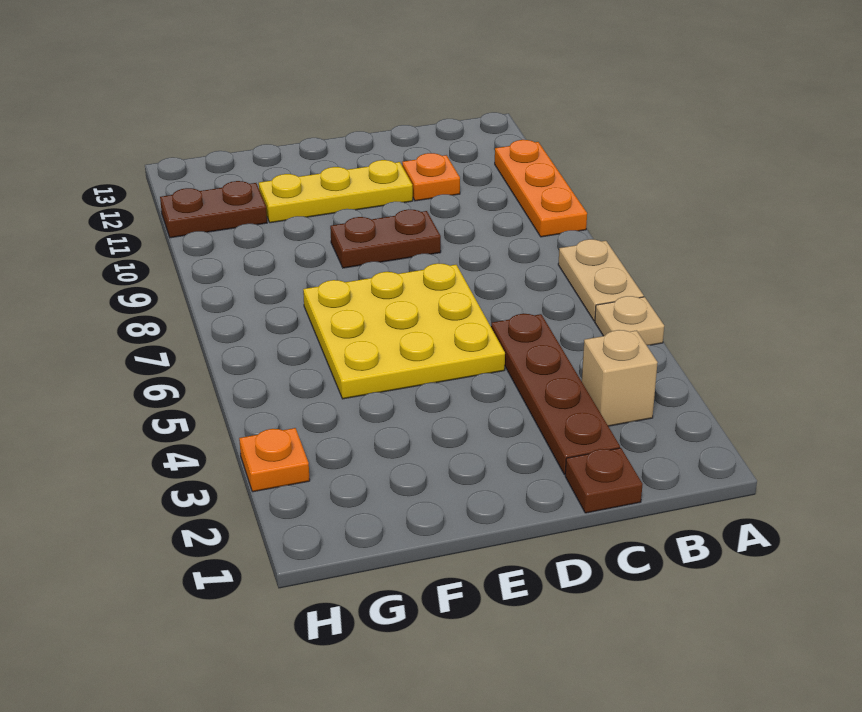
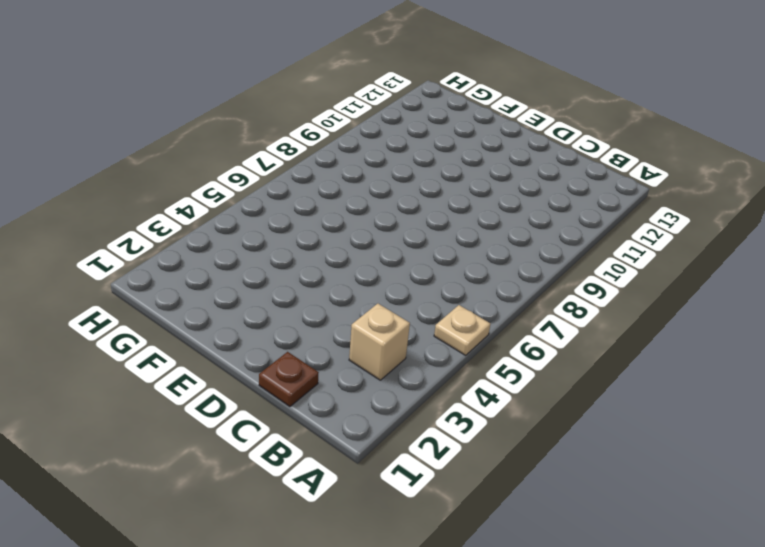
none -> tan 1x2 plate [558,239,644,321]
none -> orange 1x3 plate [495,140,587,237]
none -> brown 1x4 plate [491,314,620,475]

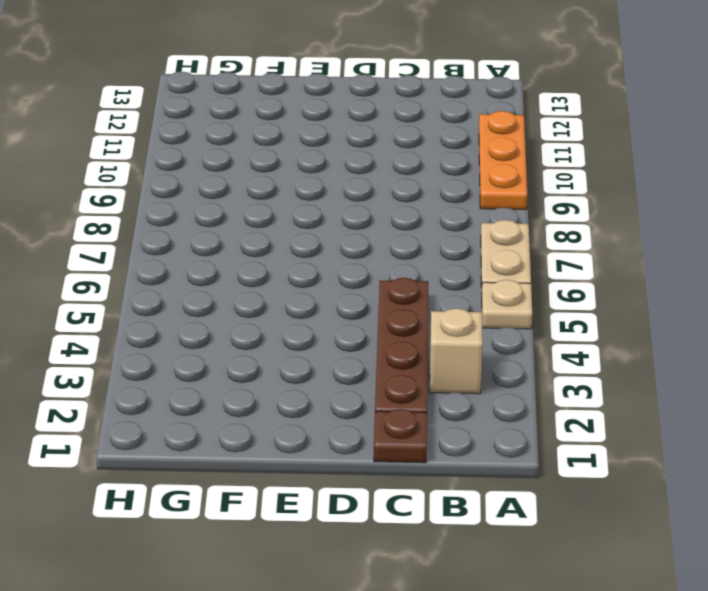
none -> orange 1x1 plate [402,153,460,201]
none -> yellow 3x3 plate [303,263,505,399]
none -> brown 1x2 plate [330,209,441,268]

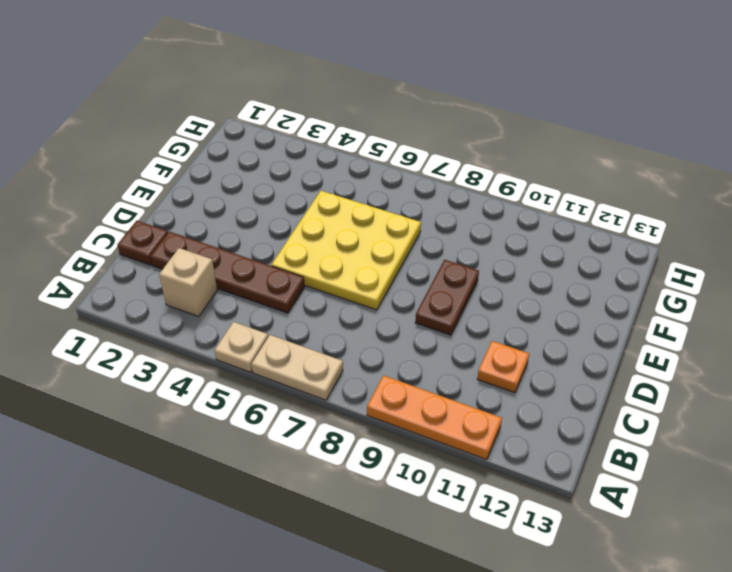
none -> yellow 1x3 plate [259,160,413,223]
none -> brown 1x2 plate [160,181,267,238]
none -> orange 1x1 plate [239,428,310,492]

